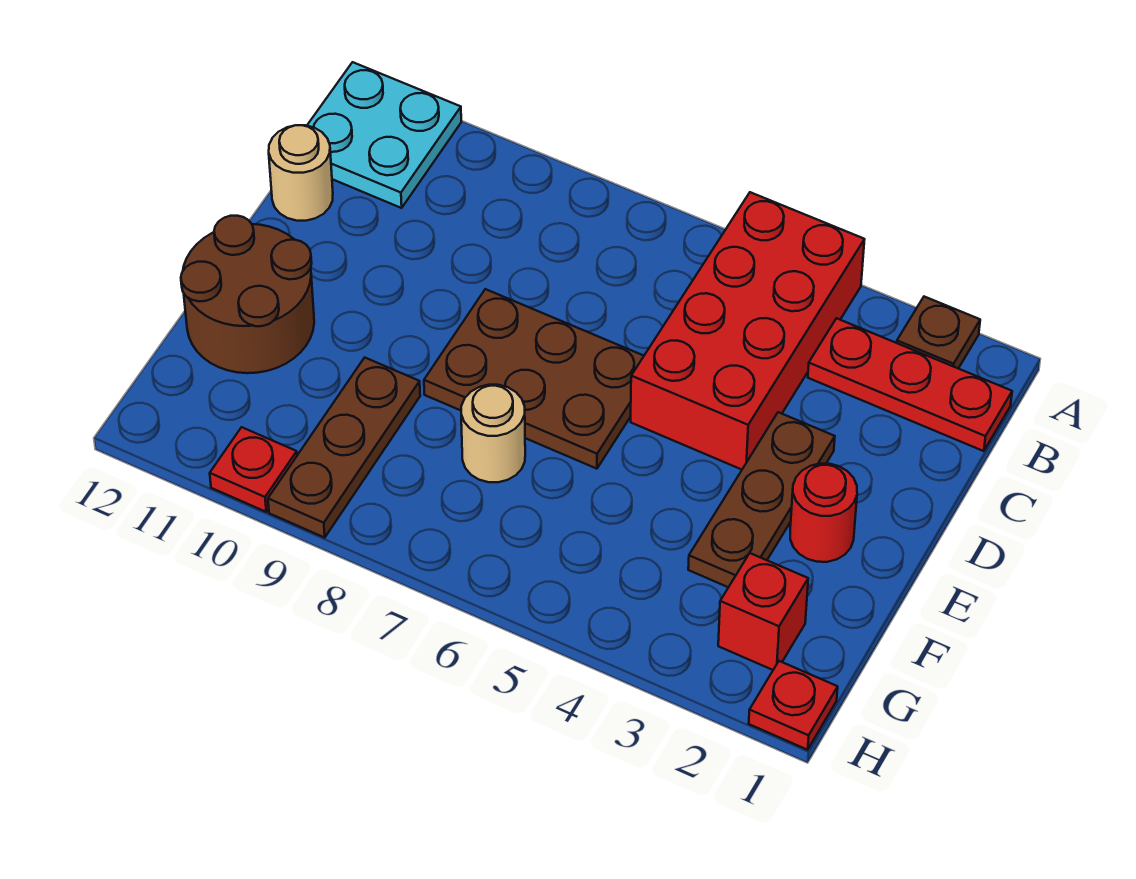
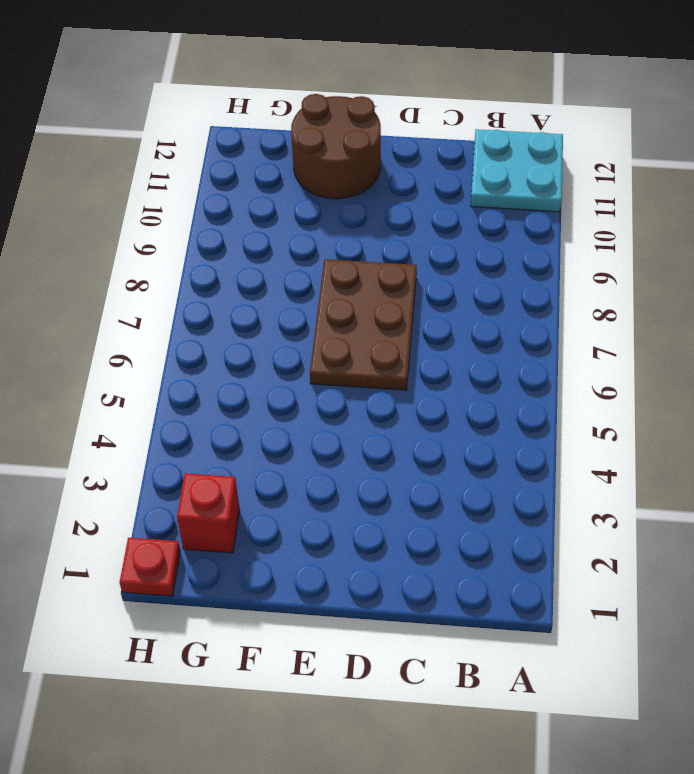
none -> brown 1x1 plate [897,297,980,368]
none -> red 2x4 brick [631,192,865,470]
none -> red 1x3 plate [808,318,1012,451]

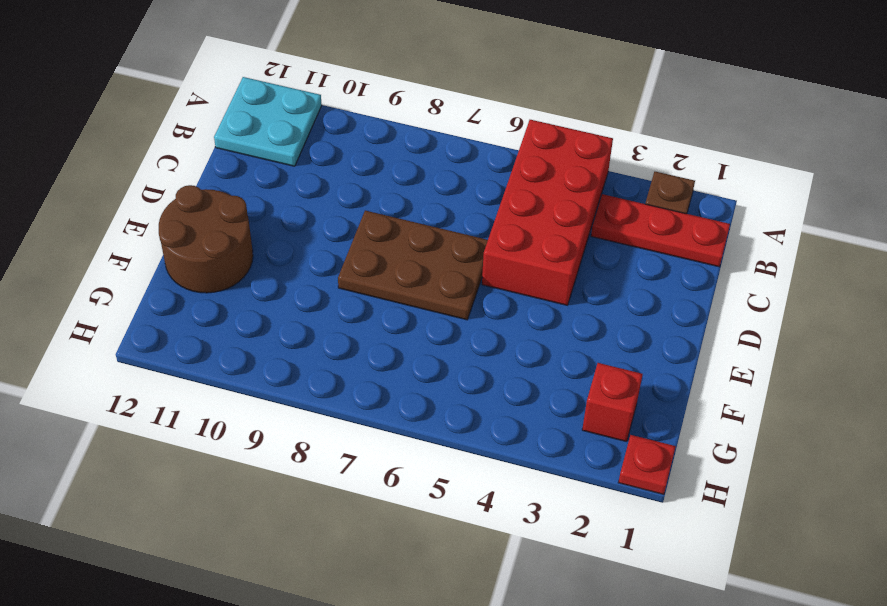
none -> tan 1x1 round brick [269,125,333,221]
none -> brown 1x3 plate [688,412,835,587]
none -> red 1x1 round brick [790,464,857,562]

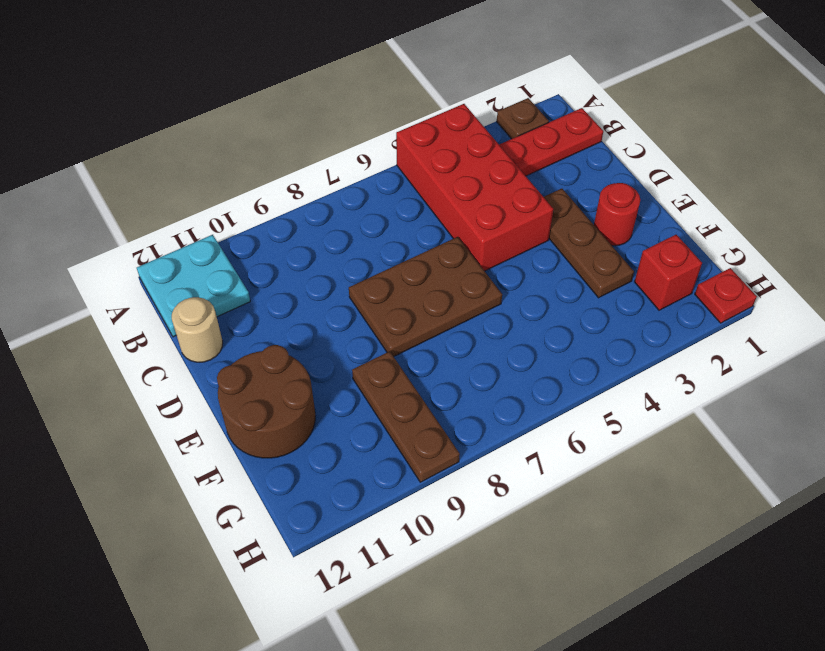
none -> tan 1x1 round brick [461,385,525,482]
none -> red 1x1 plate [210,427,297,512]

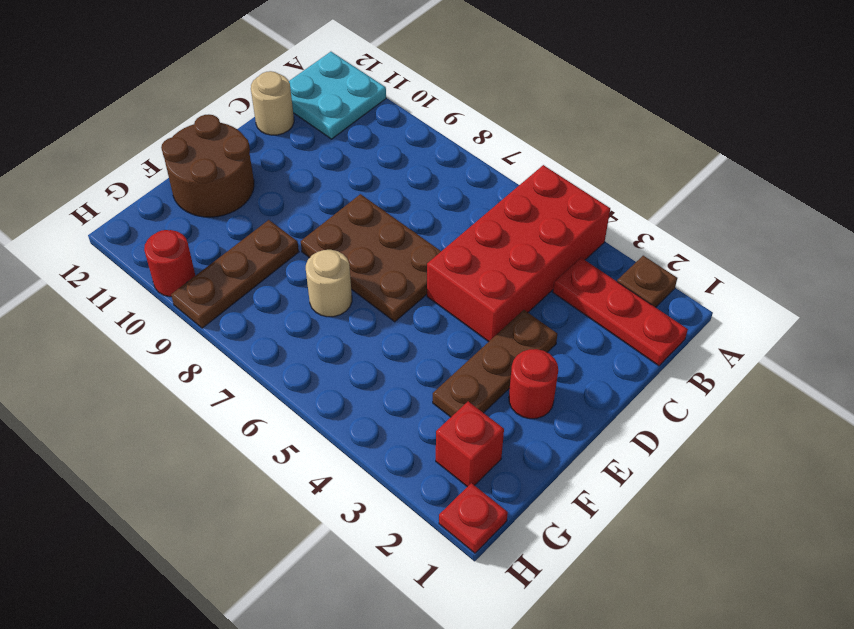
red 1x1 round brick [144,230,195,297] -> red 1x1 plate [210,427,297,512]

